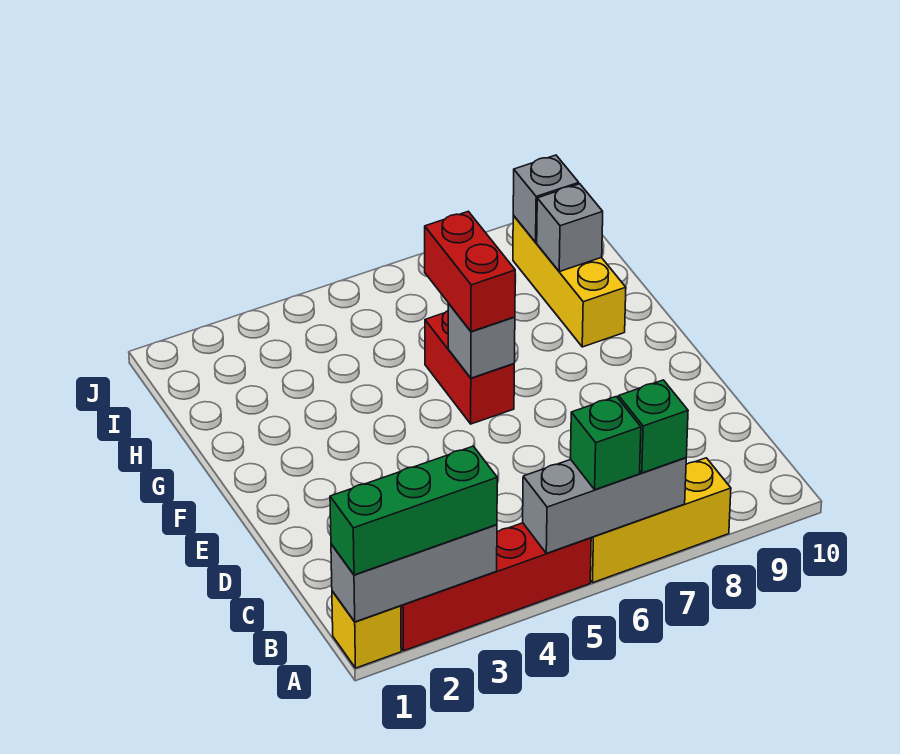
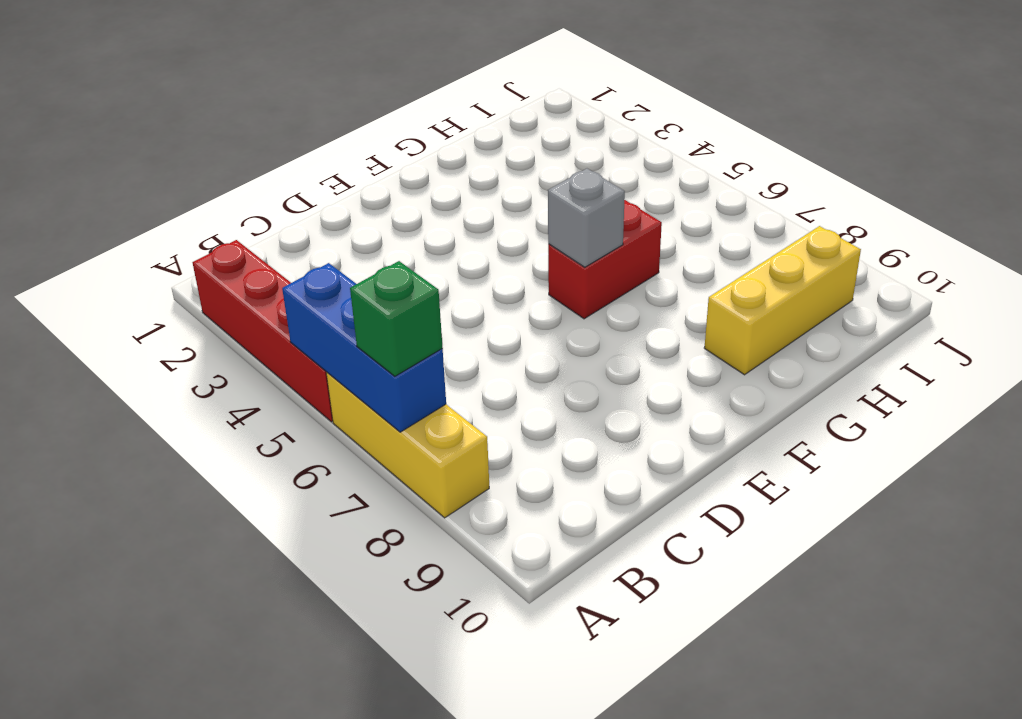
blue 1x3 brick [282,263,446,432] -> grey 1x3 brick [523,458,686,553]
none -> yellow 1x1 brick [332,591,401,668]
none -> grey 1x3 brick [331,525,497,622]
none -> grey 1x1 brick [537,184,603,272]

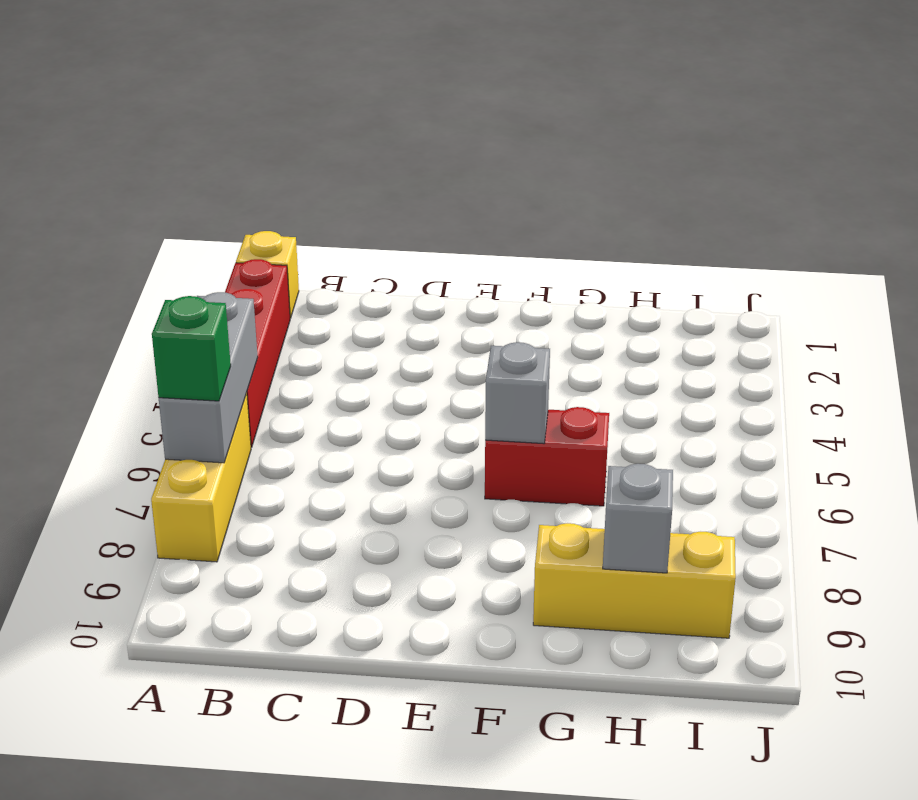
none -> grey 1x3 brick [331,525,497,622]
none -> grey 1x1 brick [513,155,579,242]
none -> green 1x3 brick [330,446,497,575]

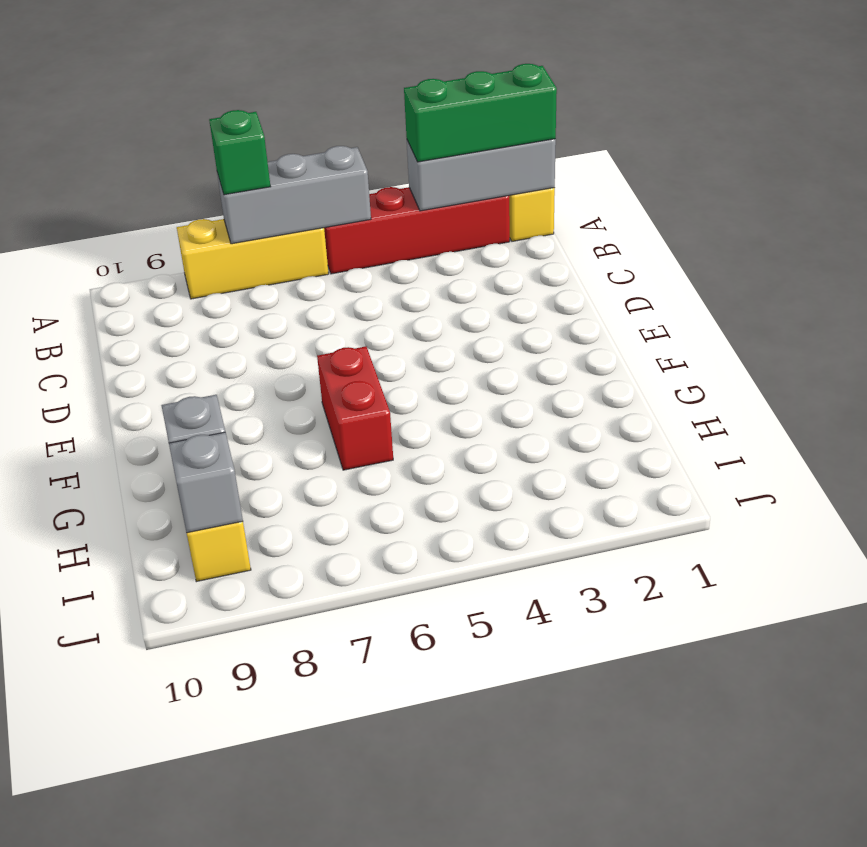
none -> grey 1x1 brick [448,303,515,378]
none -> green 1x1 brick [570,396,641,490]
none -> red 1x2 brick [425,211,515,332]

